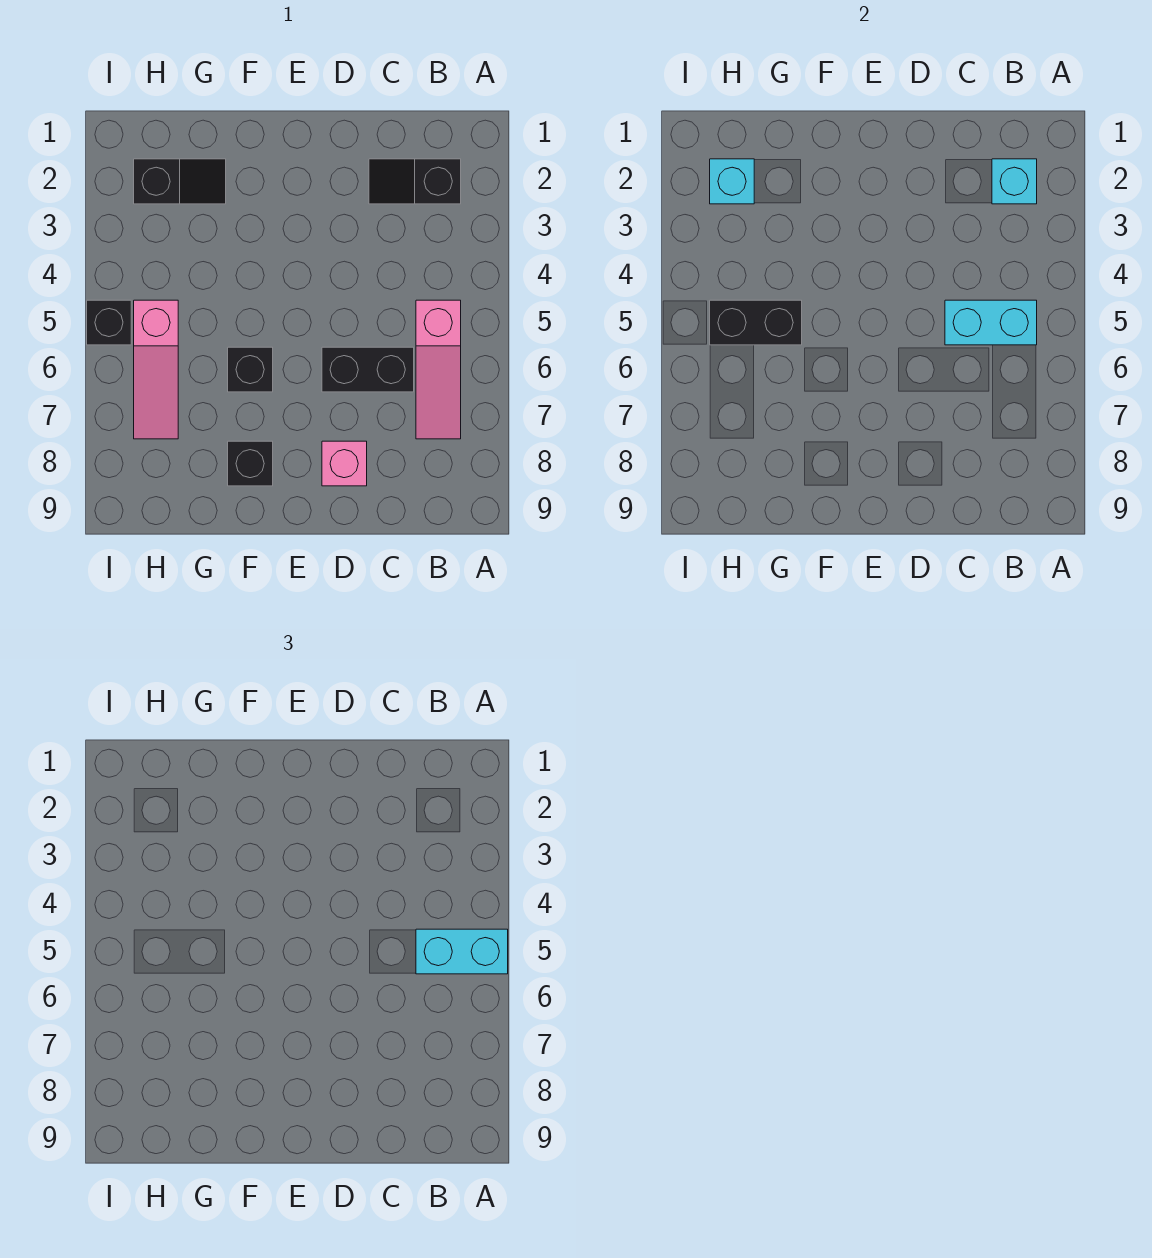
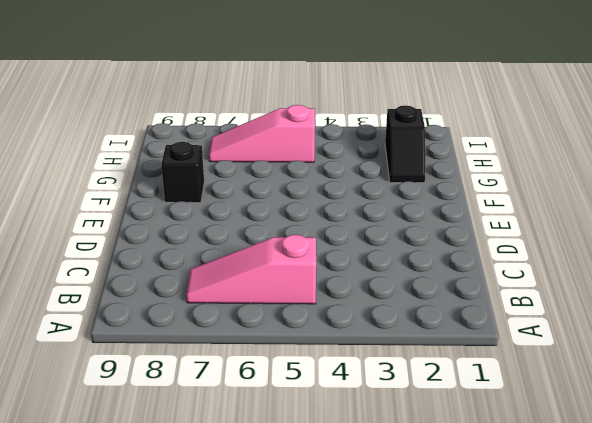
none -> black 1x2 slope [369,159,461,204]
none -> black 1x2 brick [322,347,414,392]
none -> pink 1x1 brick [322,441,367,486]

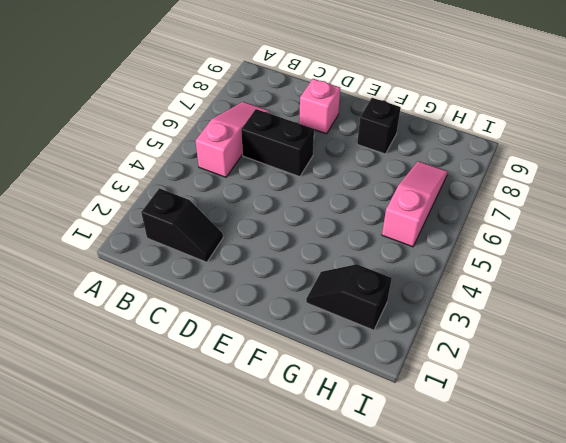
none -> black 1x1 brick [228,347,273,392]
none -> black 1x1 brick [87,300,131,345]
none -> cyan 1x1 brick [992,159,1037,204]

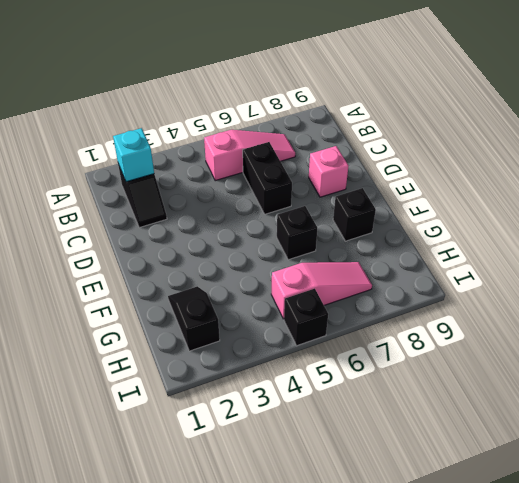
none -> cyan 1x2 brick [945,300,1037,345]
none -> black 1x2 brick [710,300,802,345]
none -> cyan 1x1 brick [710,159,754,204]

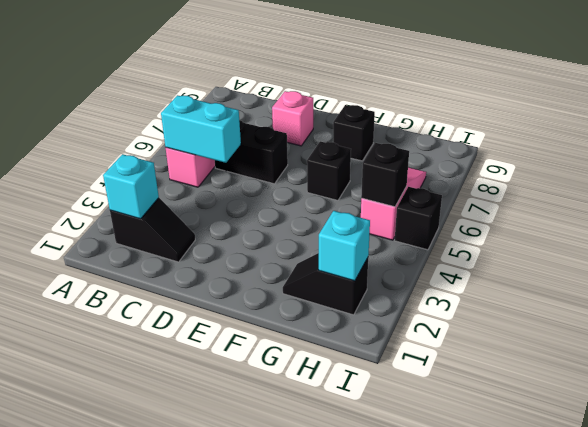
black 1x1 brick [361,143,409,207] -> black 1x2 brick [710,300,802,345]
none -> cyan 1x2 brick [416,929,508,974]

